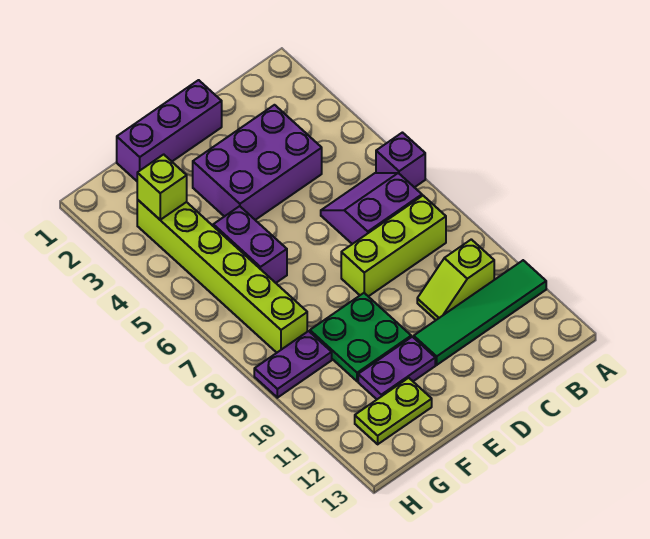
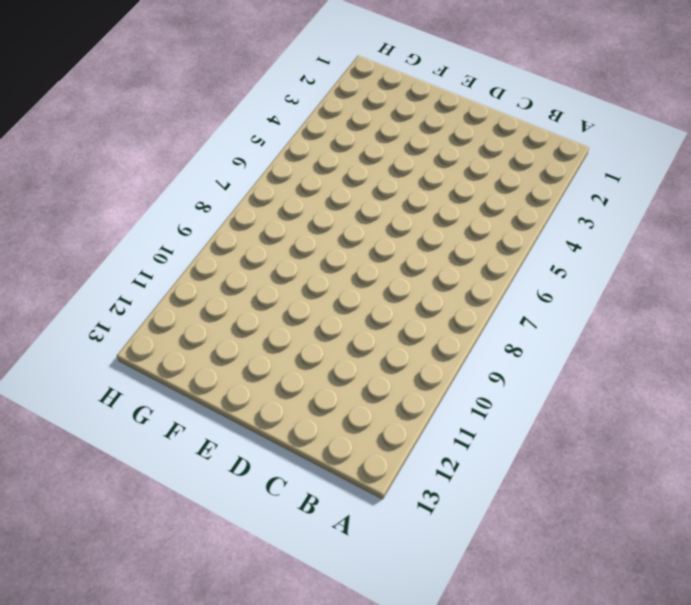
none -> purple 1x1 brick [376,133,425,187]
none -> green 1x4 tile [414,260,546,365]
none -> purple 2x2 slope [321,173,422,244]

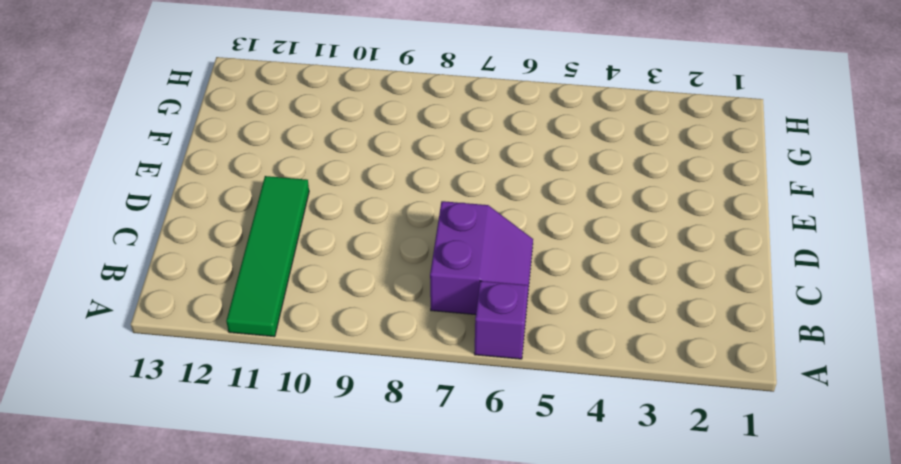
none -> lime 1x3 brick [341,196,446,296]
none -> lime 1x2 slope [417,239,494,320]
none -> purple 2x3 brick [193,105,322,220]

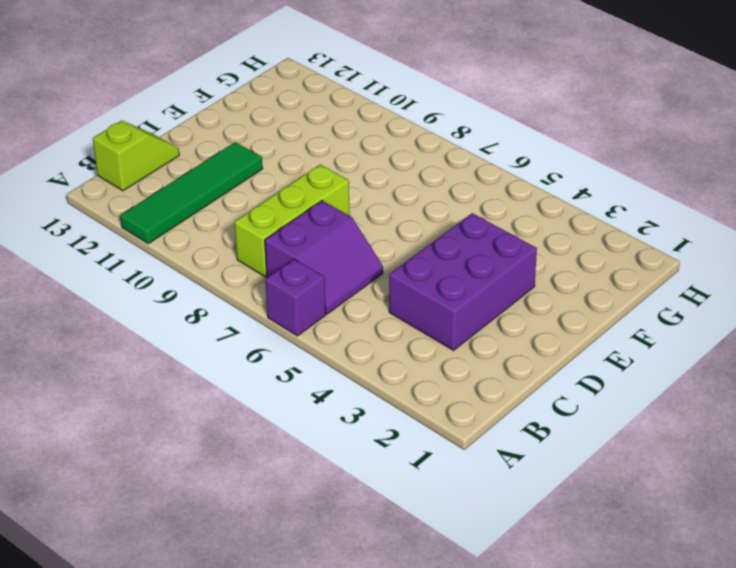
lime 1x2 slope [93,121,179,191] -> lime 1x2 slope moved to [417,239,494,320]
none -> purple 1x3 brick [117,80,222,181]
none -> green 2x2 plate [310,293,411,381]
none -> purple 1x2 plate [358,337,435,399]

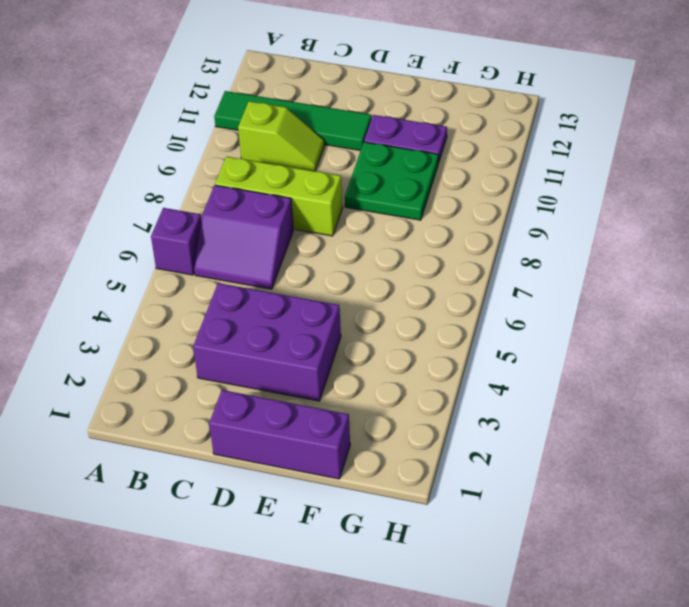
none -> purple 1x2 brick [213,206,287,283]
none -> lime 1x2 plate [355,378,432,444]
none -> lime 1x6 brick [137,200,307,353]

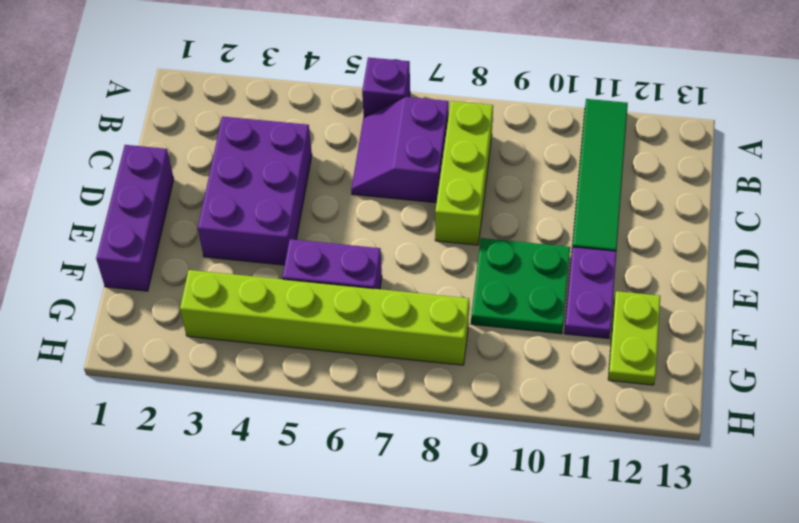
none -> lime 1x2 slope [417,239,494,320]
none -> purple 1x2 plate [254,331,332,398]
none -> lime 1x1 brick [137,154,187,220]

